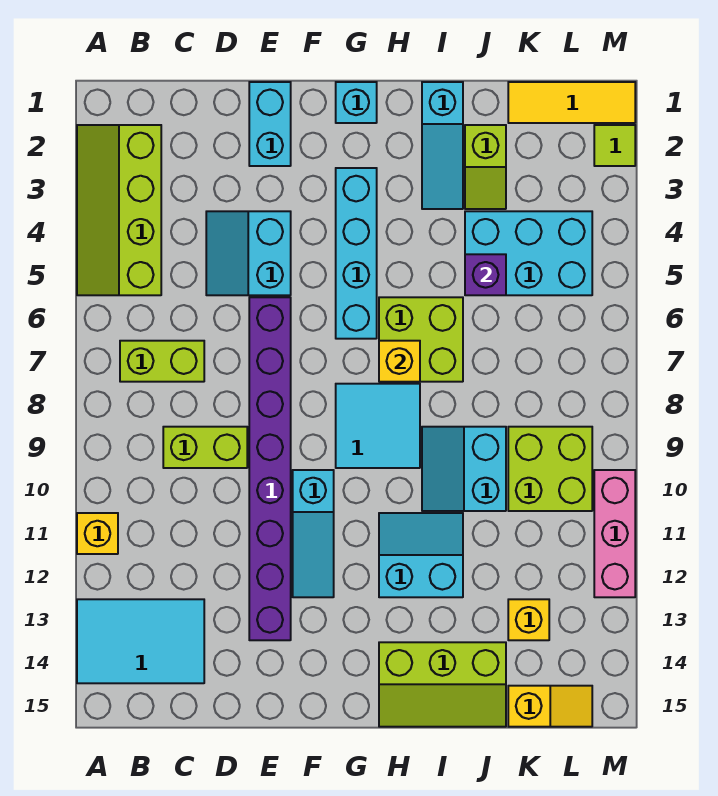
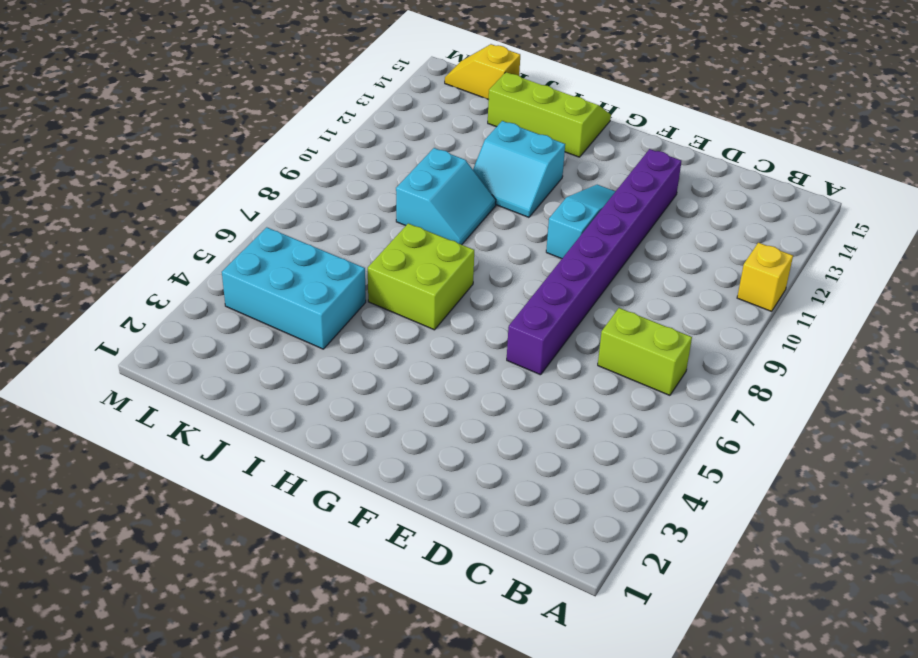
none -> lime 2x4 slope [77,125,161,295]
none -> cyan 2x3 tile [77,599,204,683]
none -> lime 1x2 brick [163,427,247,468]

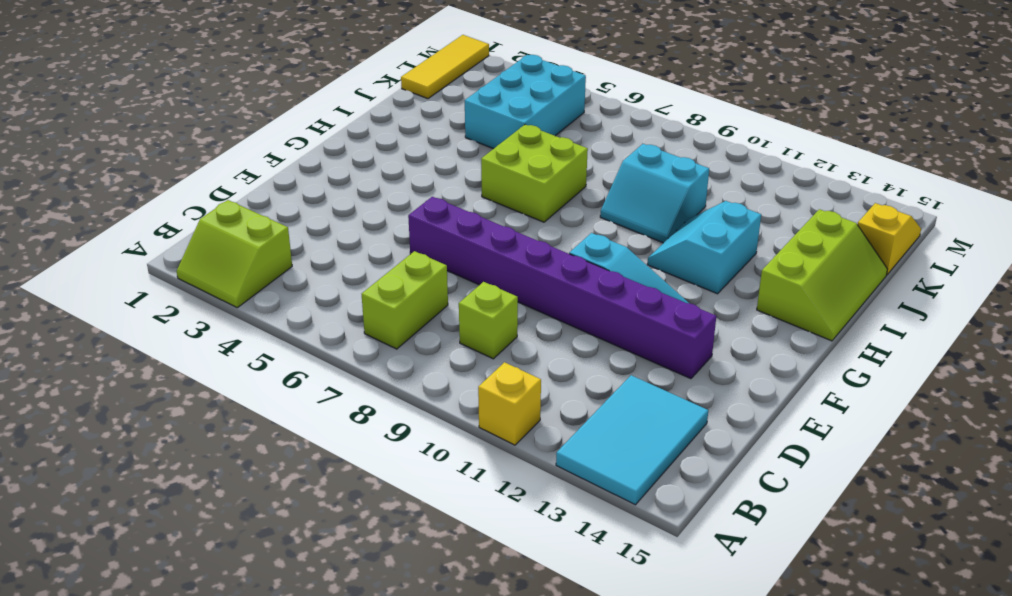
lime 2x2 slope [177,200,292,308] -> lime 2x4 slope [77,125,161,295]
lime 1x1 brick [459,282,518,359] -> lime 1x2 brick [163,427,247,468]
none -> cyan 2x2 slope [206,211,291,295]
none -> cyan 1x2 brick [249,82,291,166]
none -> cyan 1x1 brick [336,82,377,123]

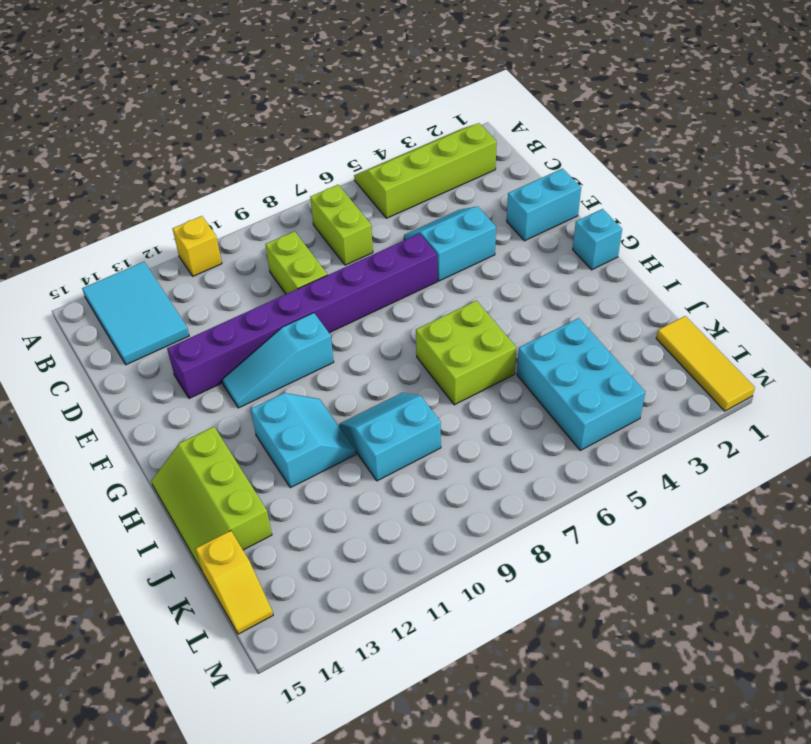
none -> cyan 1x4 brick [336,168,377,339]
none -> cyan 2x2 tile [336,384,420,468]
none -> cyan 1x3 slope [422,82,463,209]

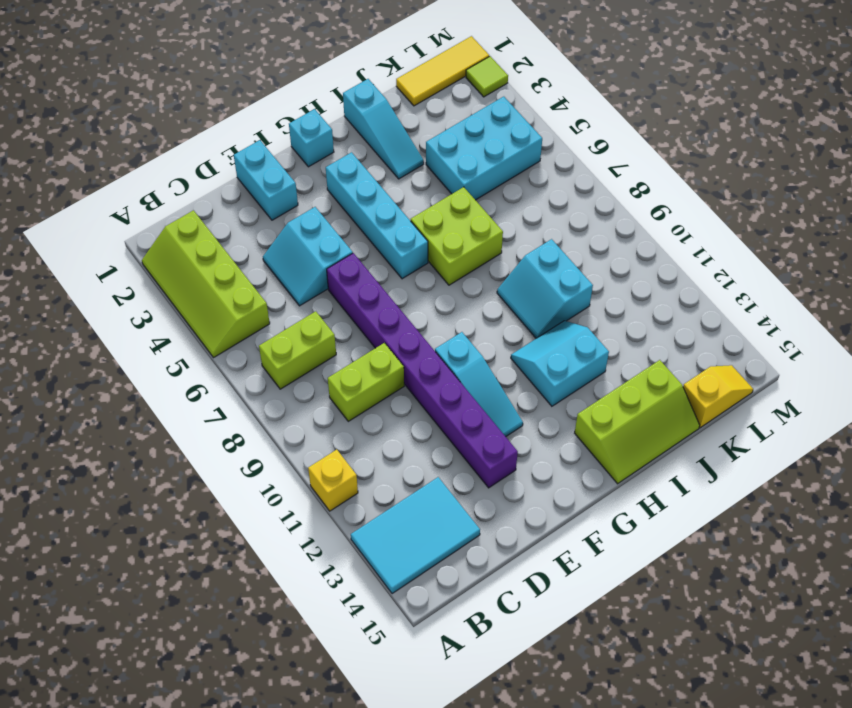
none -> cyan 2x2 tile [336,384,420,468]
none -> lime 1x2 slope [465,125,506,209]
none -> lime 2x2 brick [508,427,592,511]

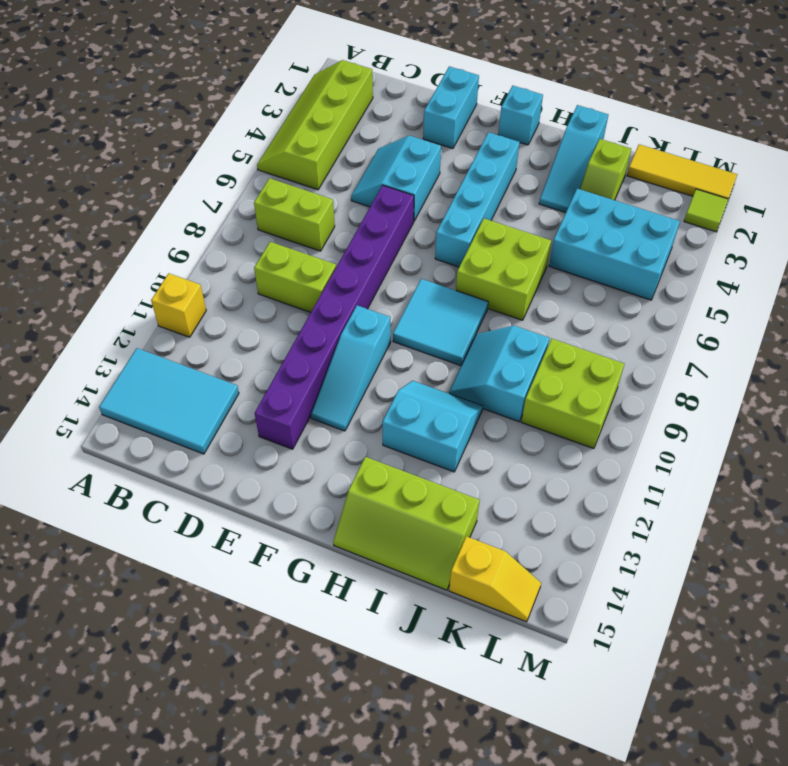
none -> yellow 1x1 brick [508,599,549,640]
none -> pink 1x3 brick [594,470,635,597]
none -> yellow 1x1 brick [379,341,420,382]

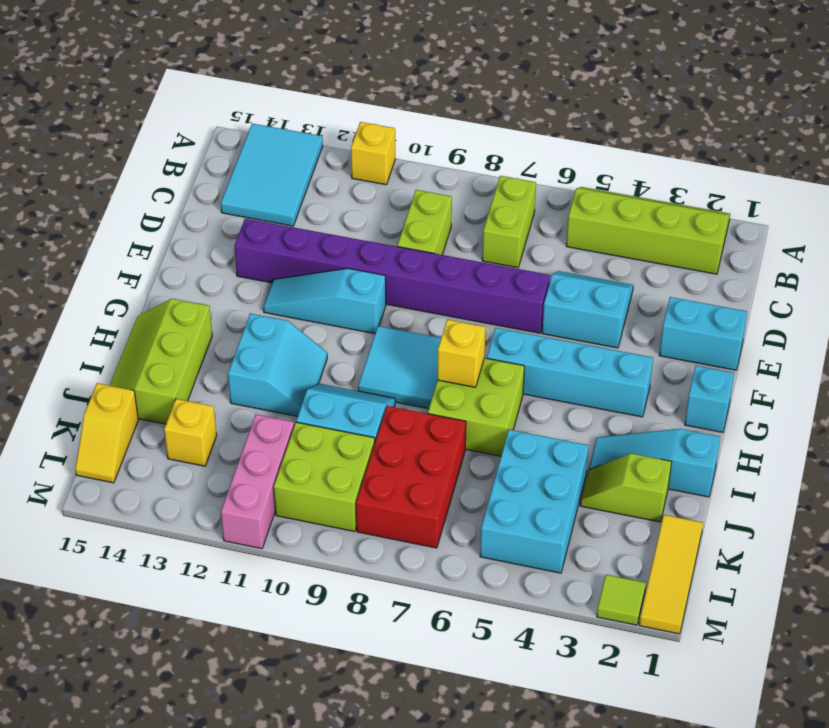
red 2x3 brick [356,406,466,548] -> none
pink 1x3 brick [221,415,294,549] -> pink 1x3 brick turned to [594,470,635,597]
none -> purple 1x1 brick [465,254,506,295]

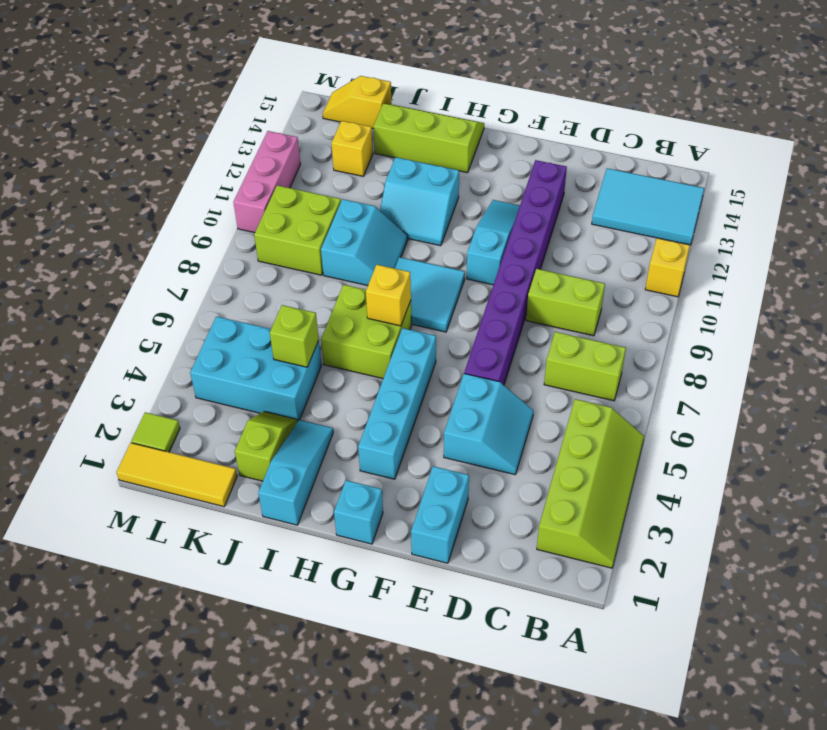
lime 1x1 brick [270,305,319,367] -> purple 1x1 brick [465,254,506,295]

